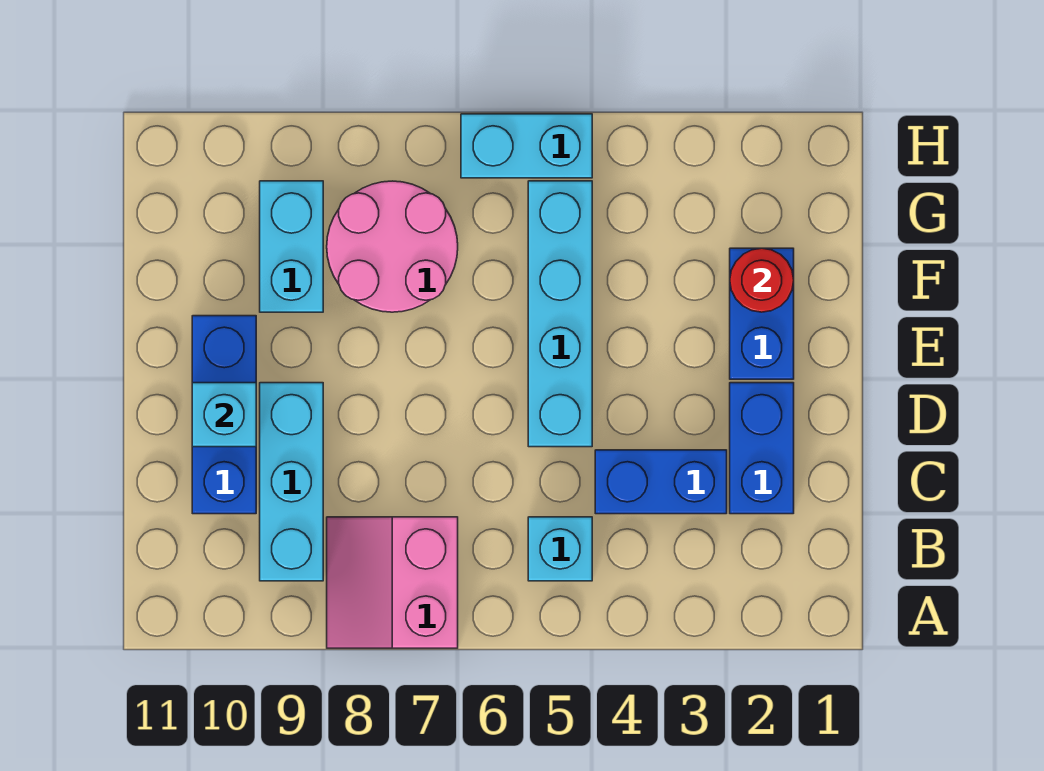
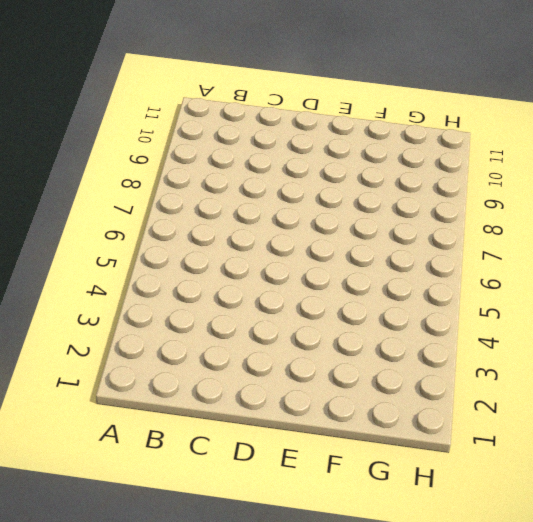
none -> pink 2x2 slope [327,517,458,648]
none -> cyan 1x1 brick [528,517,592,581]
none -> cyan 1x3 brick [260,383,323,581]

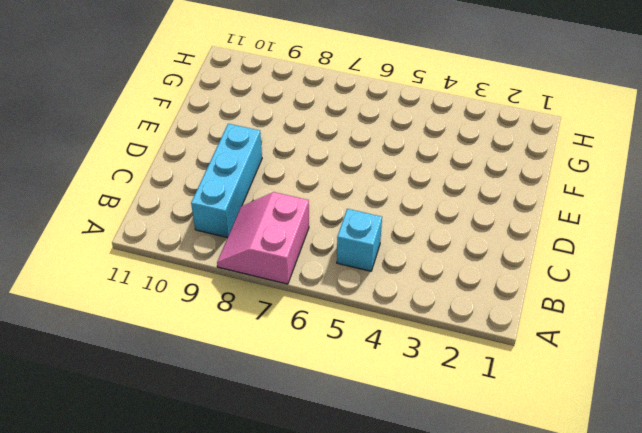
none -> blue 1x2 brick [730,383,794,514]
none -> blue 1x2 brick [595,450,727,514]
none -> blue 1x3 brick [192,316,256,514]

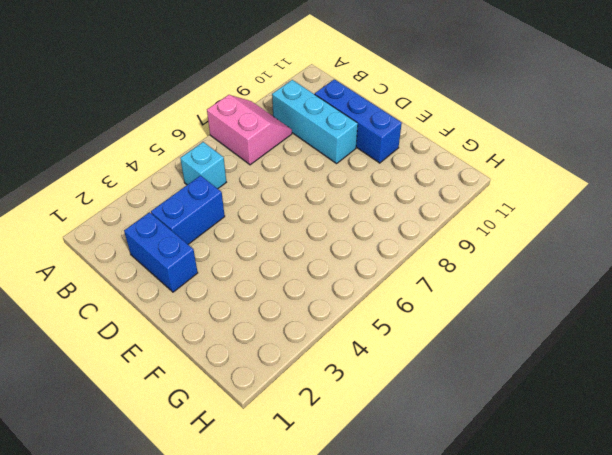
none -> cyan 1x4 brick [528,181,592,447]
none -> blue 1x2 brick [730,248,794,379]
none -> pink 2x2 round brick [327,181,458,312]

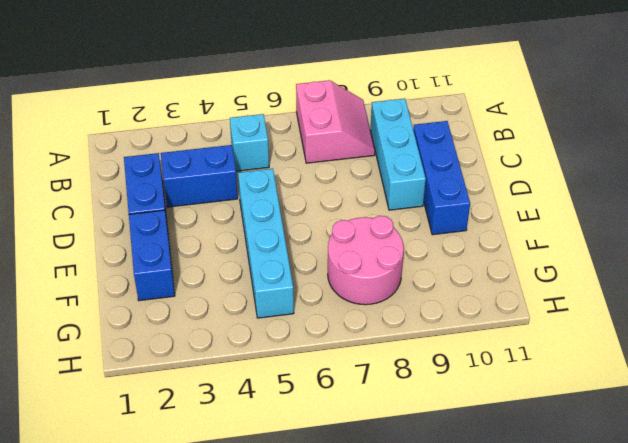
none -> cyan 1x2 brick [260,181,323,312]
none -> cyan 1x2 brick [461,114,592,178]
none -> cyan 1x1 brick [192,383,256,447]

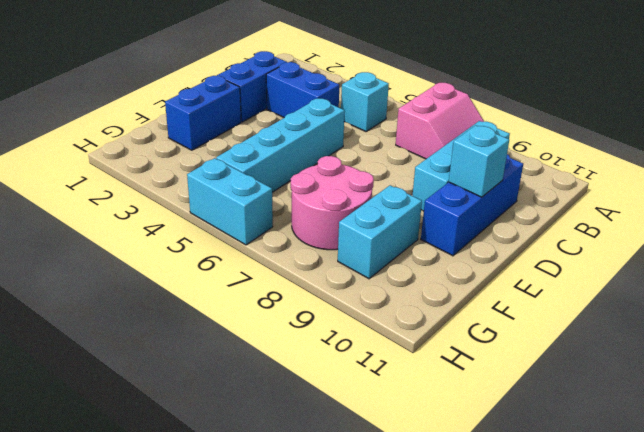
none -> red 1x1 round brick [730,248,794,312]

